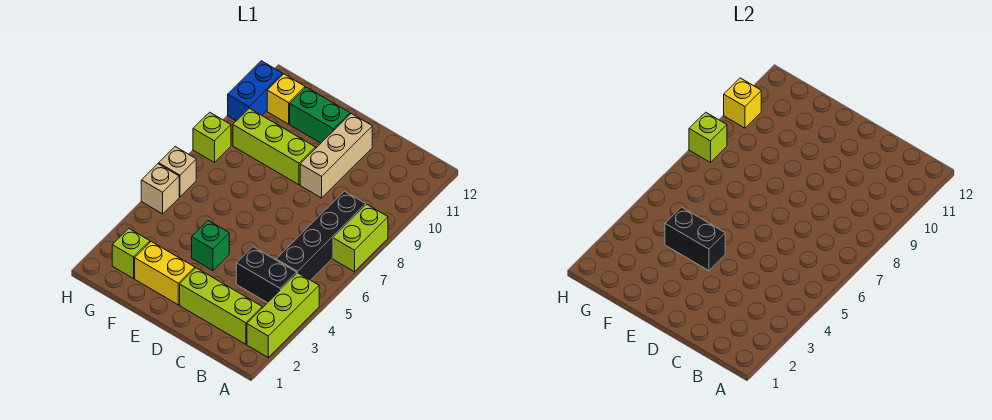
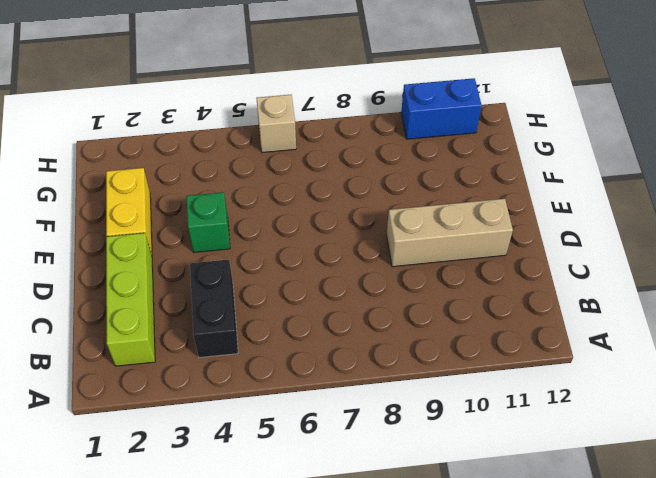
none -> lime 1x3 brick [247,273,319,357]
none -> lime 1x2 brick [333,205,388,272]
none -> black 1x4 brick [276,191,366,280]

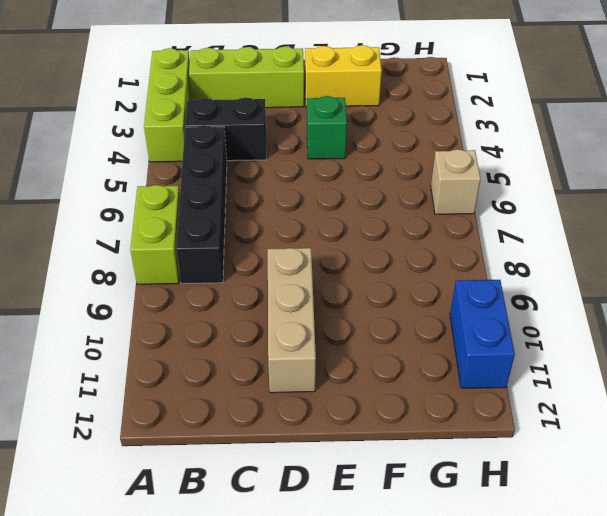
none -> lime 1x3 brick [233,108,316,185]
none -> green 1x2 brick [290,87,350,143]
none -> lime 1x1 brick [112,228,150,279]

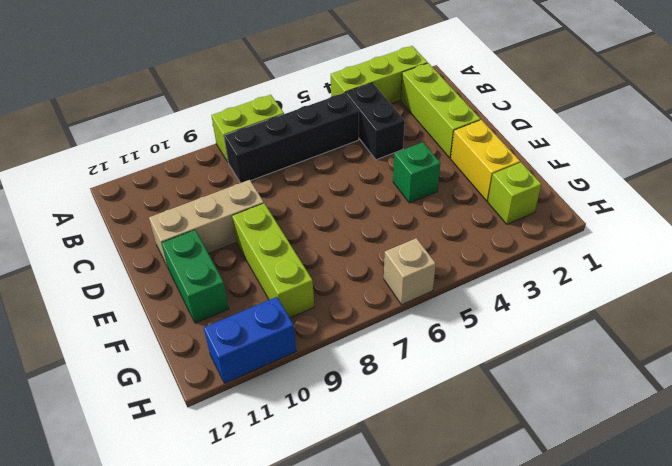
none -> yellow 1x1 brick [267,74,305,124]
none -> tan 1x1 brick [141,164,179,214]
none -> lime 1x1 brick [193,112,231,162]

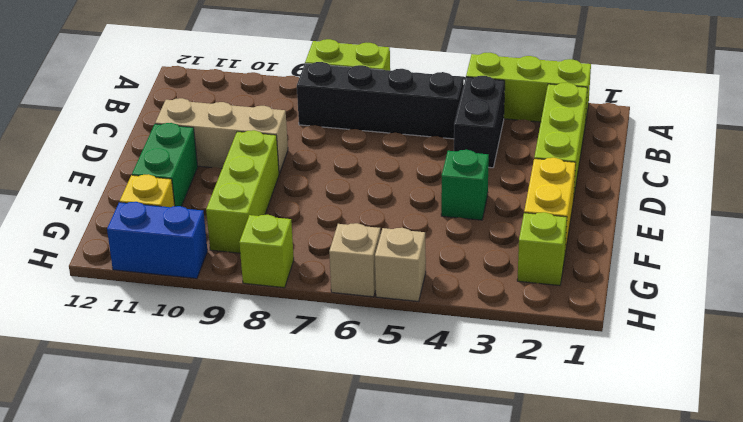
none -> black 1x2 brick [665,207,725,271]
none -> lime 1x1 brick [689,112,727,162]
none -> yellow 1x1 brick [724,78,761,128]

